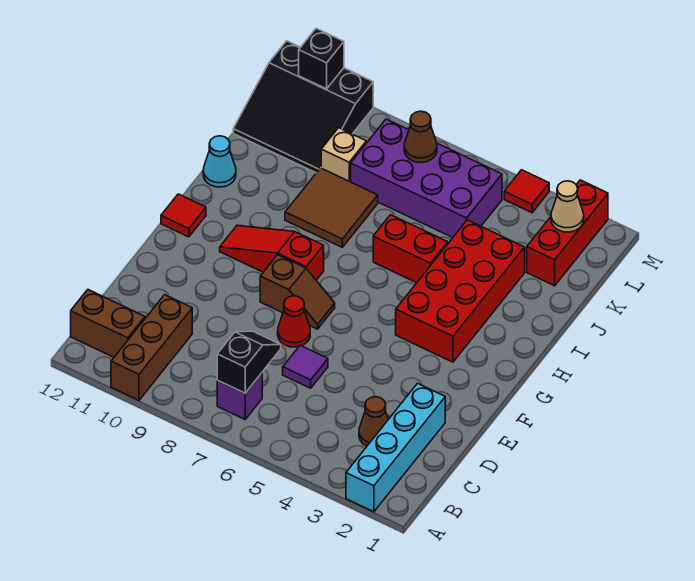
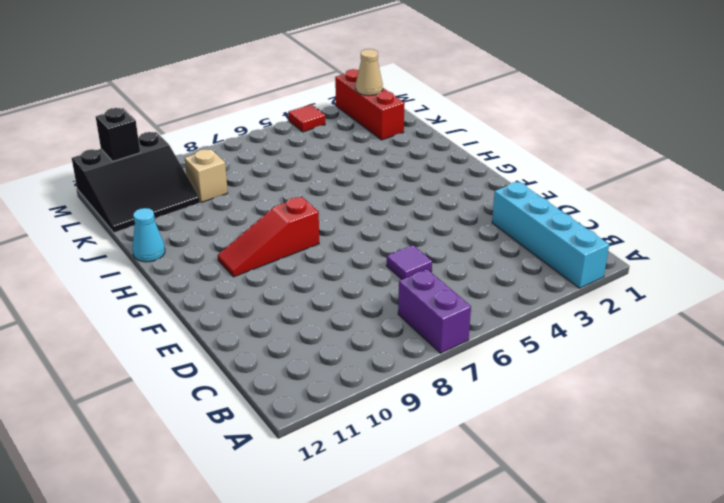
purple 1x2 brick [398,269,471,353] -> purple 1x1 brick [217,373,262,419]
none -> brown 1x3 brick [111,295,192,400]
none -> brown 1x2 brick [71,290,145,357]
none -> brown 1x1 cone [359,397,388,446]

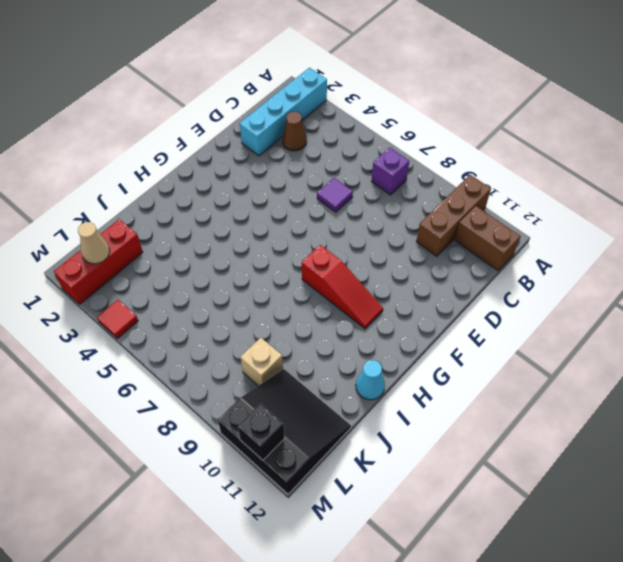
none -> red 1x1 cone [278,296,310,347]
none -> brown 1x2 slope [260,255,335,329]
none -> red 2x4 brick [396,220,525,362]

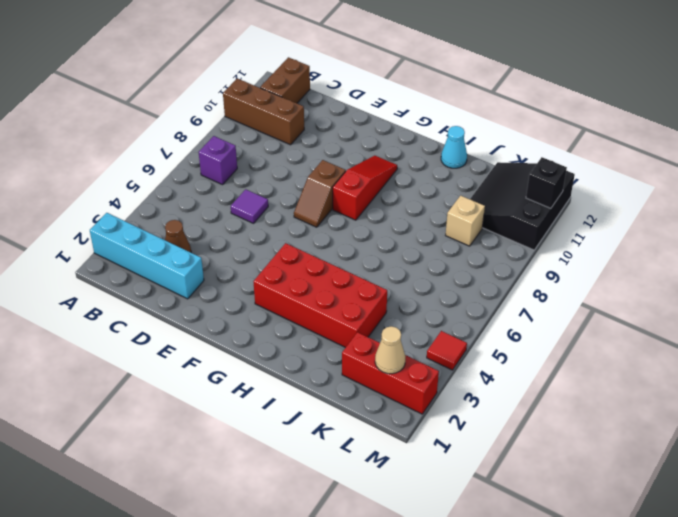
none -> red 1x1 cone [278,296,310,347]
none -> red 1x1 tile [161,194,206,237]
none -> red 1x2 brick [373,215,448,283]

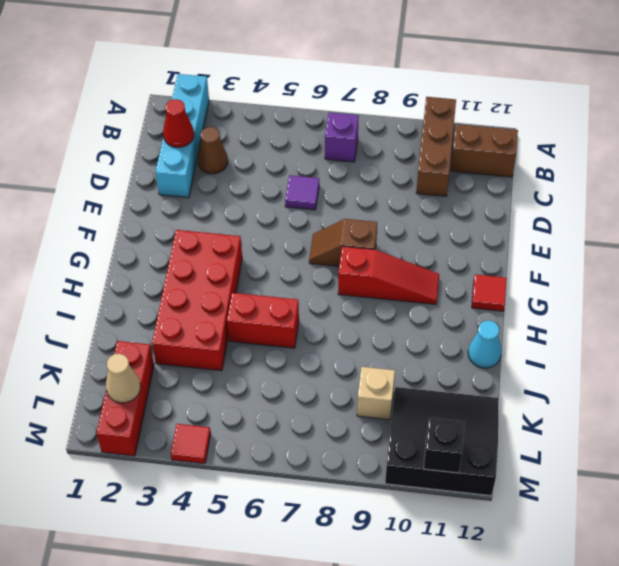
red 1x1 cone [163,99,194,147] -> red 1x1 cone moved to [278,296,310,347]
none -> brown 2x2 tile [285,168,378,247]
none -> purple 2x4 brick [351,119,502,237]
none -> black 1x2 slope [217,331,281,393]

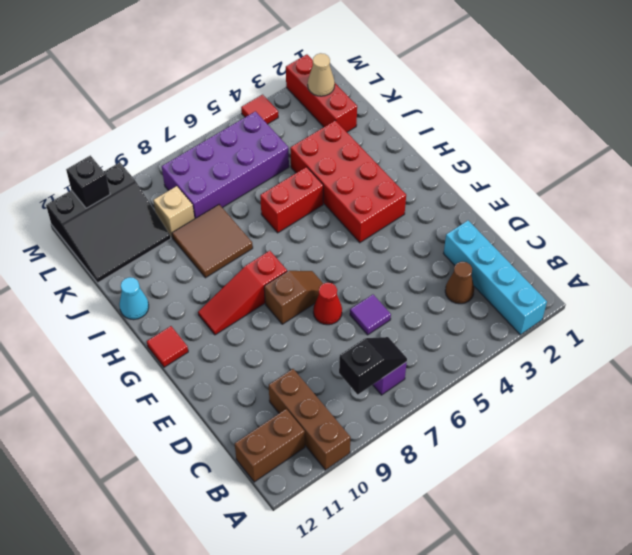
black 1x2 slope [339,337,407,394] -> black 1x2 slope turned to [217,331,281,393]
none -> brown 1x1 cone [404,111,437,163]

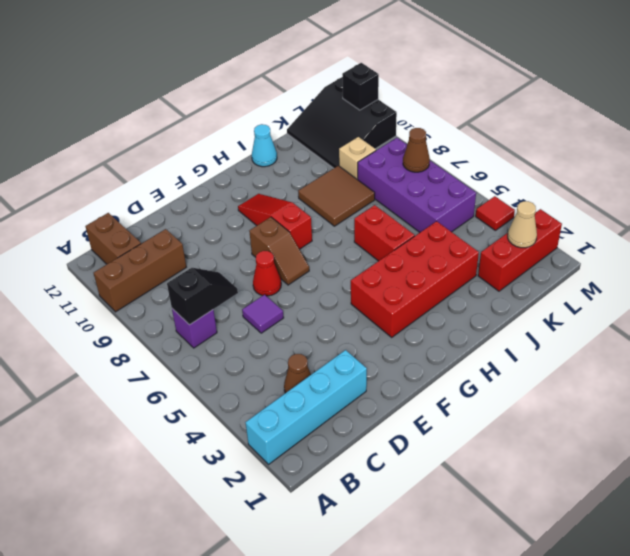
none -> red 1x1 tile [161,194,206,237]

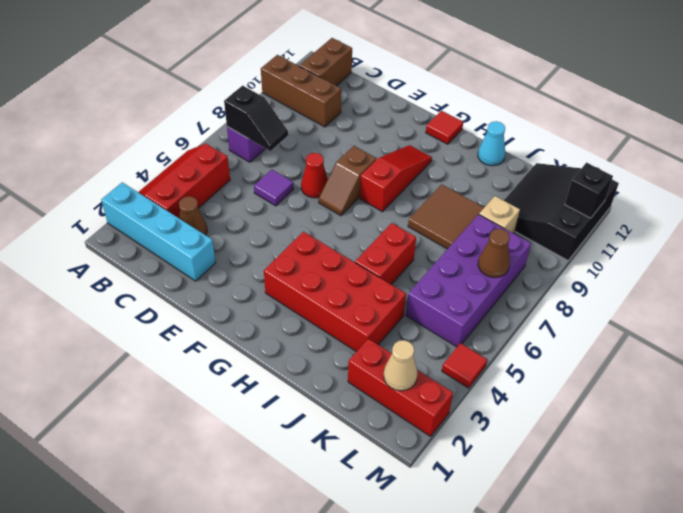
red 2x3 slope [138,144,230,218] -> none

